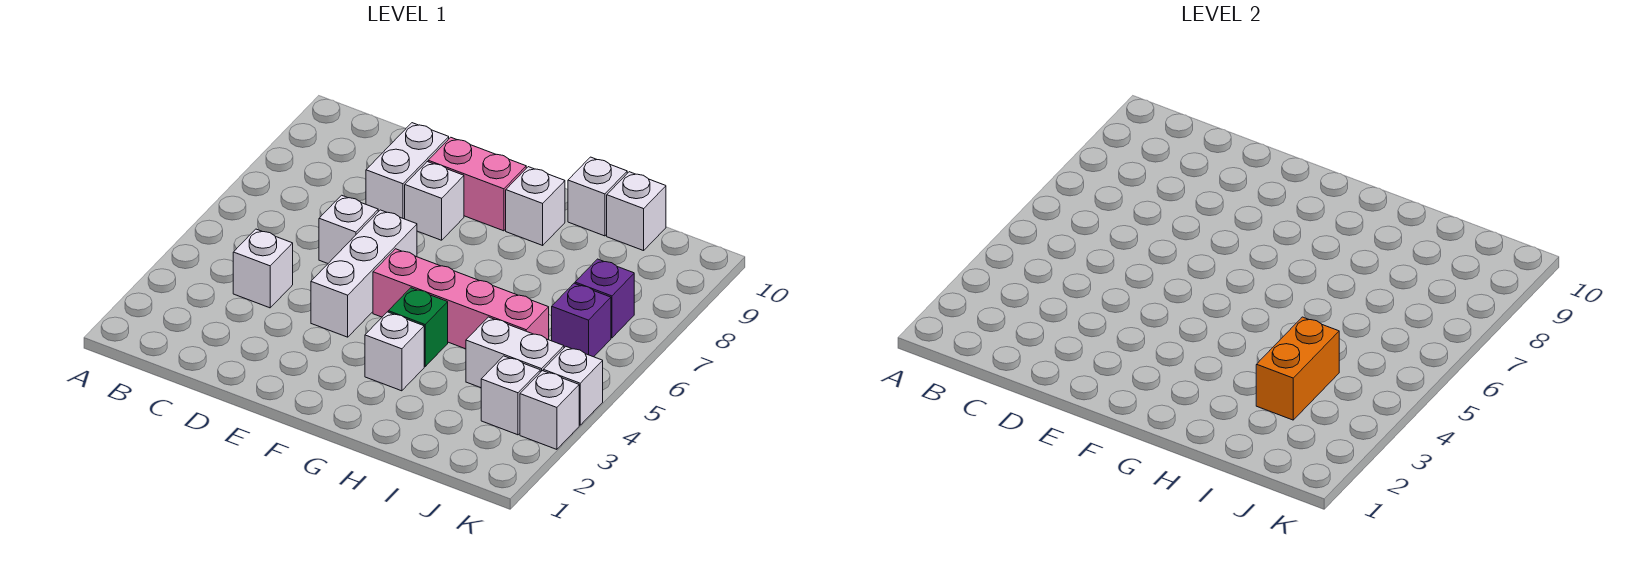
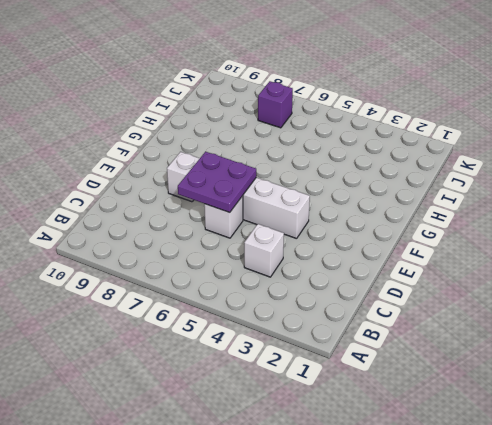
purple 2x2 plate [178,152,256,213] -> none
none -> white 1x2 brick [366,123,449,219]
none -> pink 1x2 brick [428,137,526,231]
none -> pink 1x4 brick [373,249,549,349]

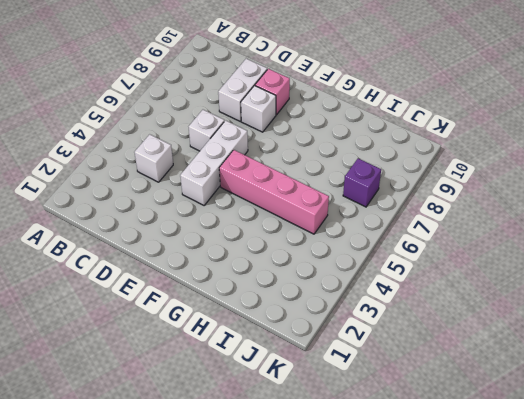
pink 1x1 brick [255,69,290,115] -> pink 1x2 brick [428,137,526,231]
none -> white 1x1 brick [365,312,424,391]
none -> green 1x1 brick [388,288,448,366]
none -> white 1x1 brick [506,167,565,245]

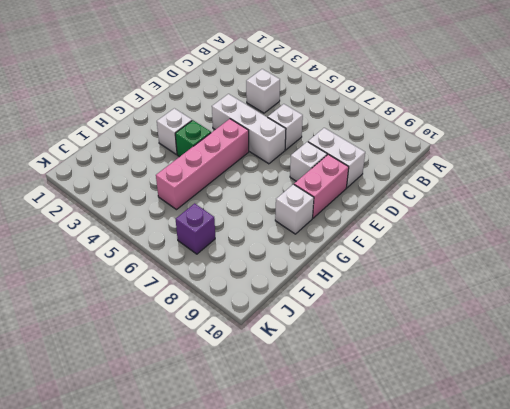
none -> white 1x1 brick [568,157,627,236]
none -> white 1x2 brick [466,317,564,388]
none -> white 1x1 brick [607,172,666,251]

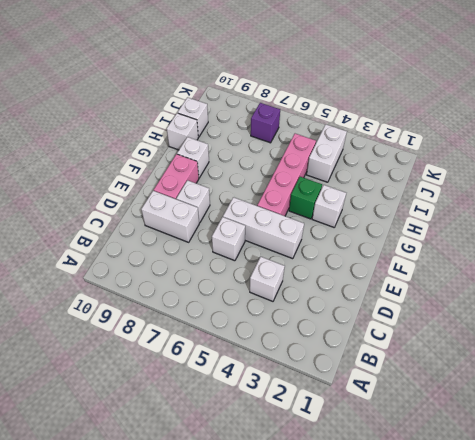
none -> white 1x1 brick [481,356,540,435]
none -> purple 1x1 brick [552,283,611,357]
none -> white 1x1 brick [520,371,579,449]

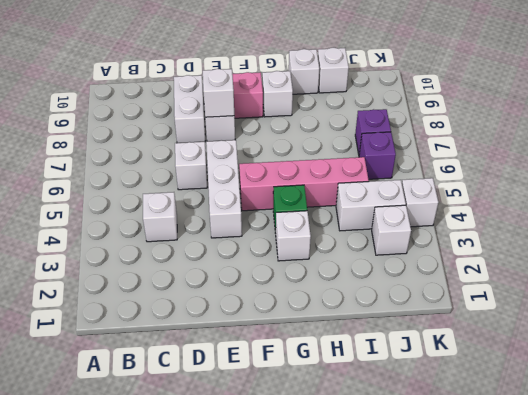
white 1x1 brick [203,69,234,117] -> white 1x1 brick moved to [520,371,579,449]
none -> orange 1x2 brick [1256,317,1339,420]

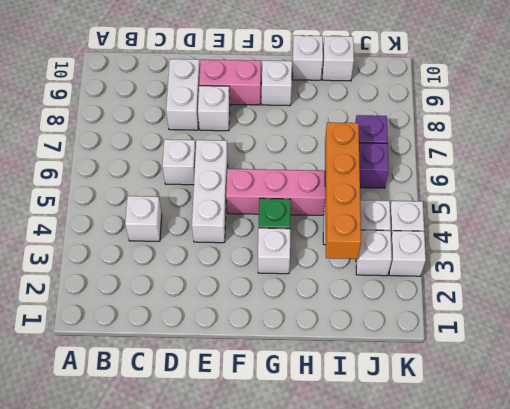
orange 1x4 brick [325,122,361,259] -> orange 1x2 brick [1256,317,1339,420]

